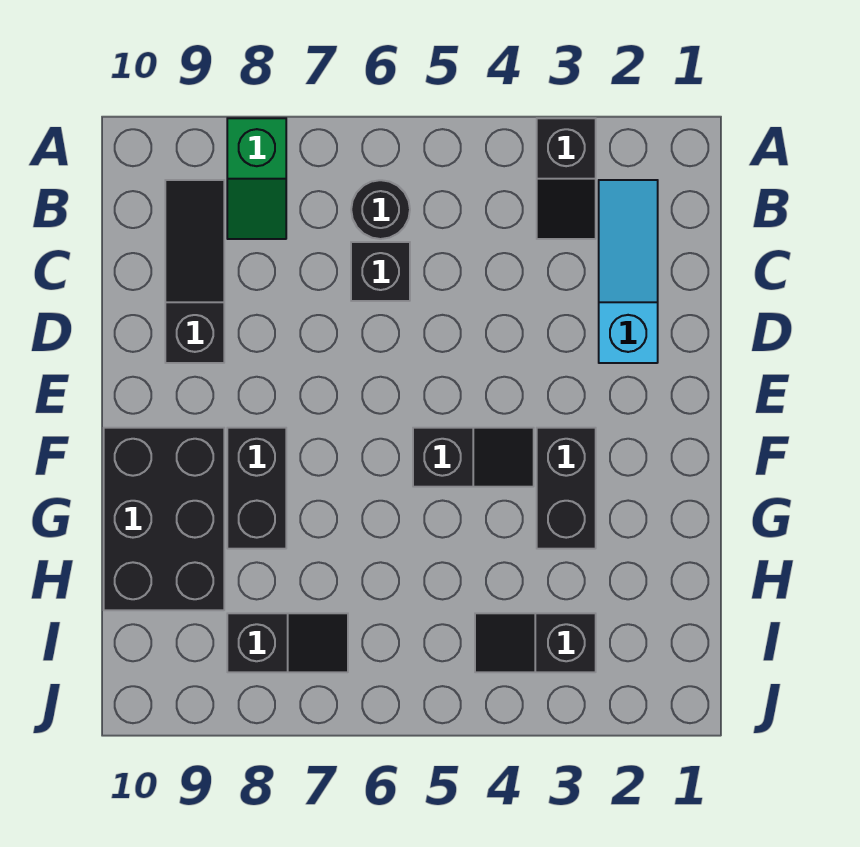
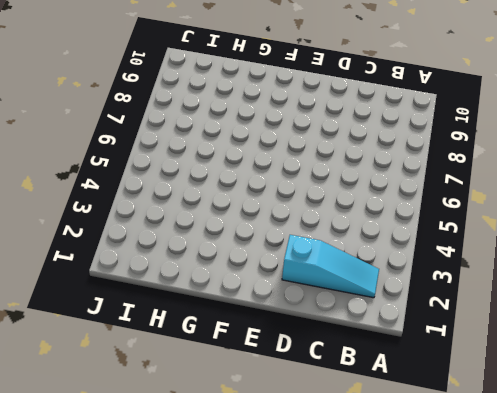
none -> black 1x2 slope [537,118,596,239]
none -> green 1x2 slope [227,118,286,239]
none -> black 1x1 round brick [351,180,410,239]

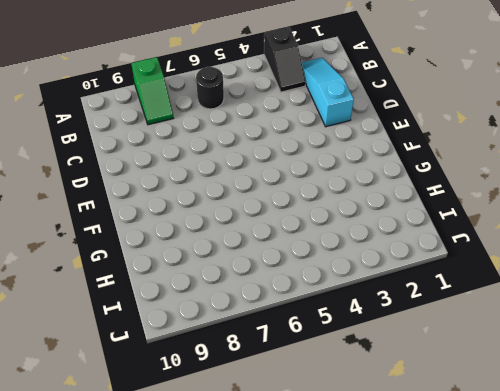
none -> black 1x3 slope [165,180,224,363]
none -> black 1x1 brick [351,242,410,301]
none -> black 1x2 brick [537,428,596,549]

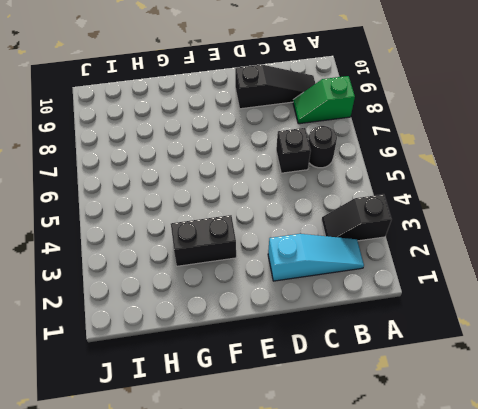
none -> black 1x2 slope [413,428,534,487]
none -> black 1x2 brick [227,428,286,549]
none -> black 2x3 brick [104,428,224,610]

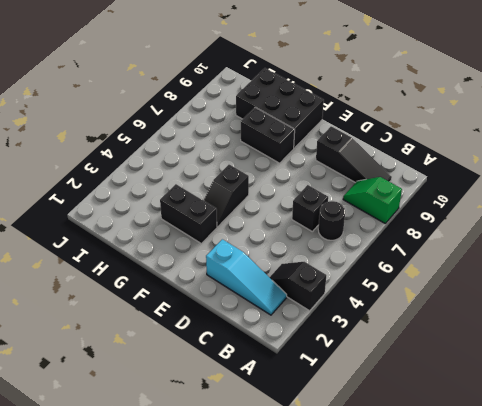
none -> black 1x2 slope [475,613,596,672]
none -> black 1x2 slope [227,613,348,672]

